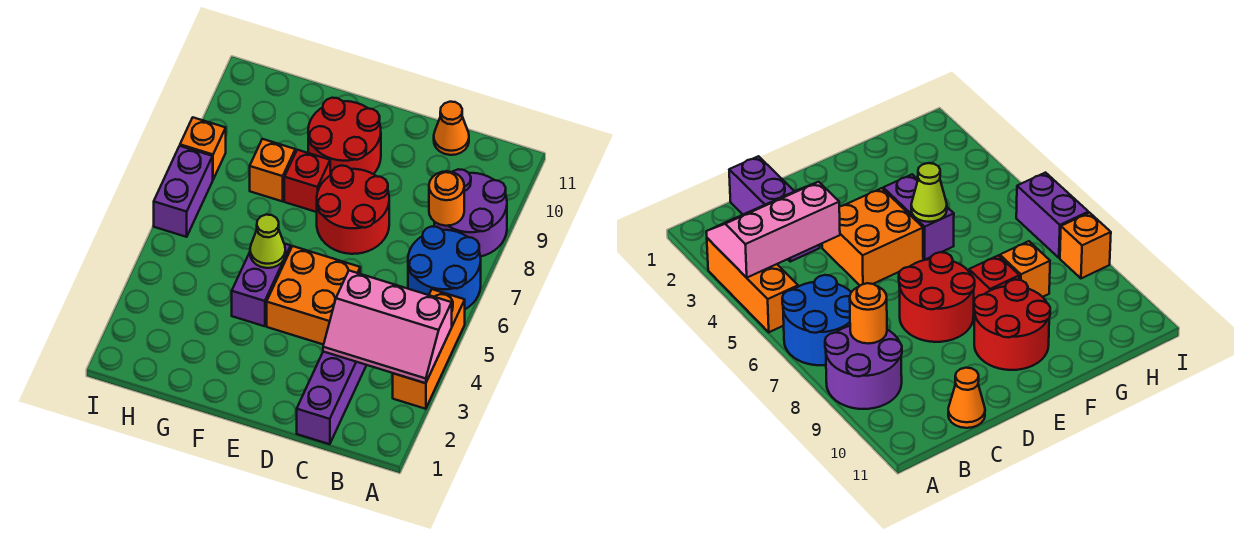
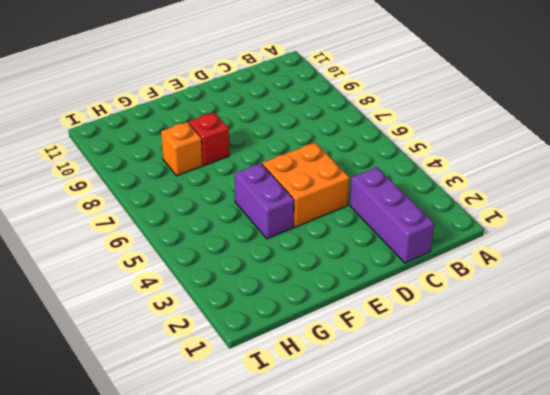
none -> orange 1x3 brick [393,289,465,409]
none -> blue 2x2 round brick [408,227,481,309]
none -> purple 2x2 round brick [434,169,507,257]

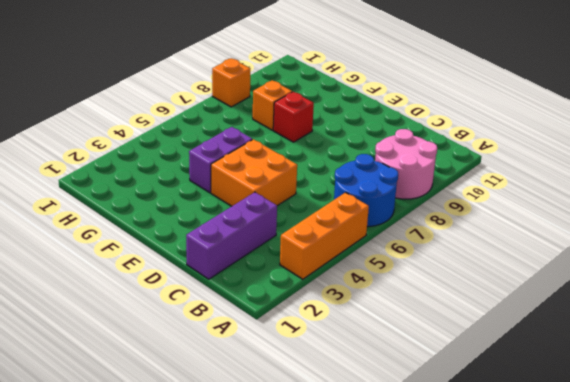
pink 2x2 round brick [375,129,437,199] -> purple 2x2 round brick [434,169,507,257]
none -> orange 1x1 cone [434,102,469,155]
none -> red 2x2 round brick [317,166,389,254]
none -> red 2x2 round brick [308,98,381,175]

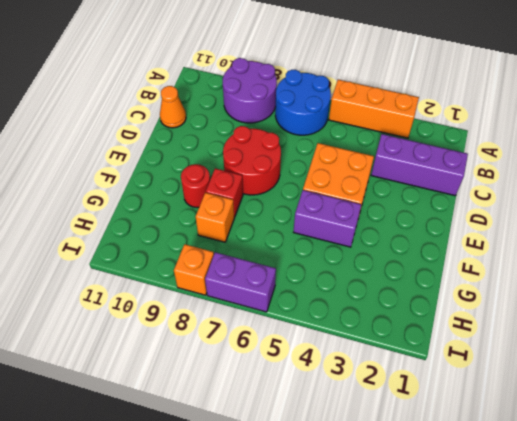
red 1x1 round brick [181,164,210,208] -> red 2x2 round brick [308,98,381,175]
none -> pink 2x3 slope [323,271,452,383]
none -> orange 1x1 round brick [429,171,464,226]
none -> lime 1x1 cone [250,215,285,268]

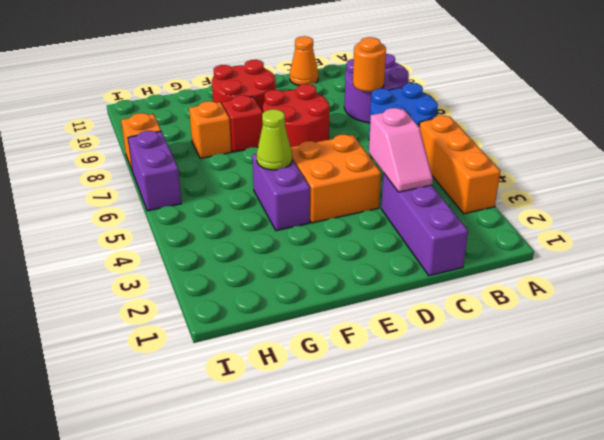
pink 1x2 slope [369,108,433,192] -> pink 2x3 slope [323,271,452,383]

